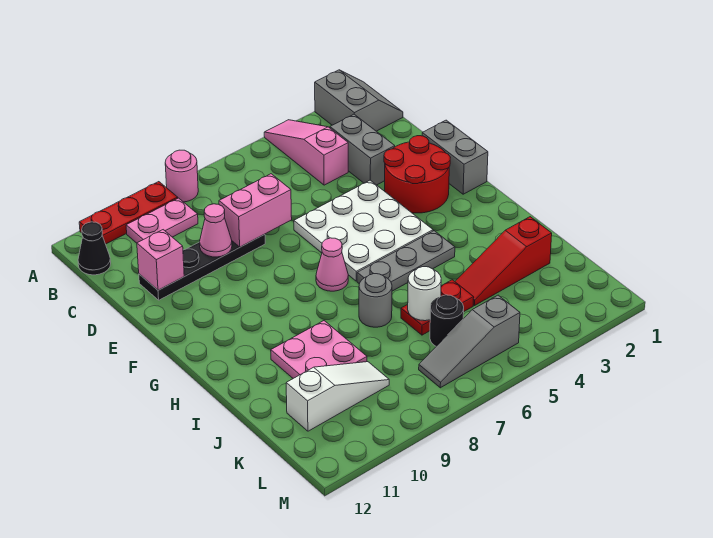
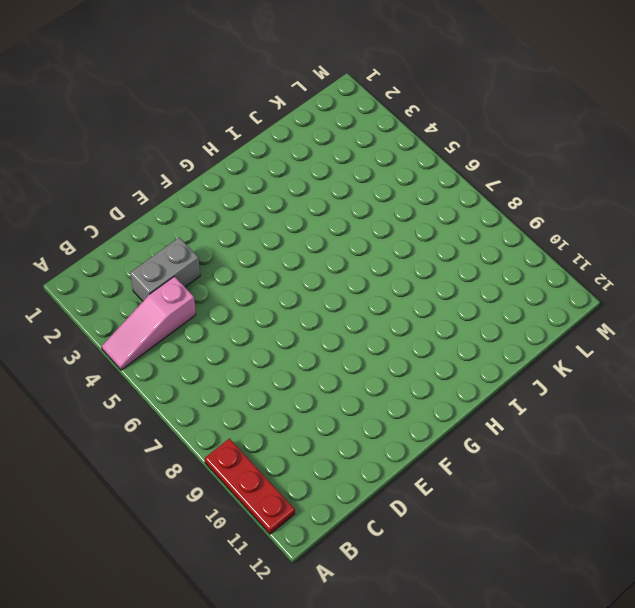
none -> grey 2x2 slope [315,70,403,131]
none -> pink 1x1 round brick [165,150,198,202]
none -> pink 1x2 plate [126,198,198,243]

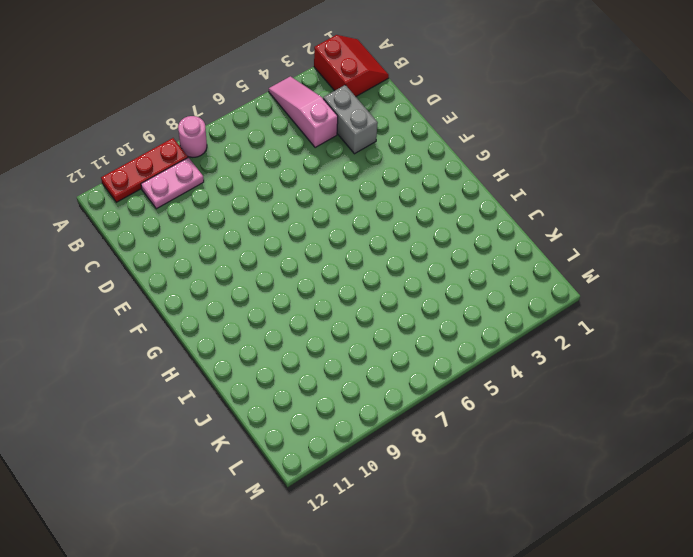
red 2x2 slope [314,35,389,96] -> grey 2x2 slope [315,70,403,131]
none -> black 1x1 cone [78,222,111,275]
none -> black 1x4 plate [139,234,265,300]
none -> grey 1x2 brick [422,120,488,194]

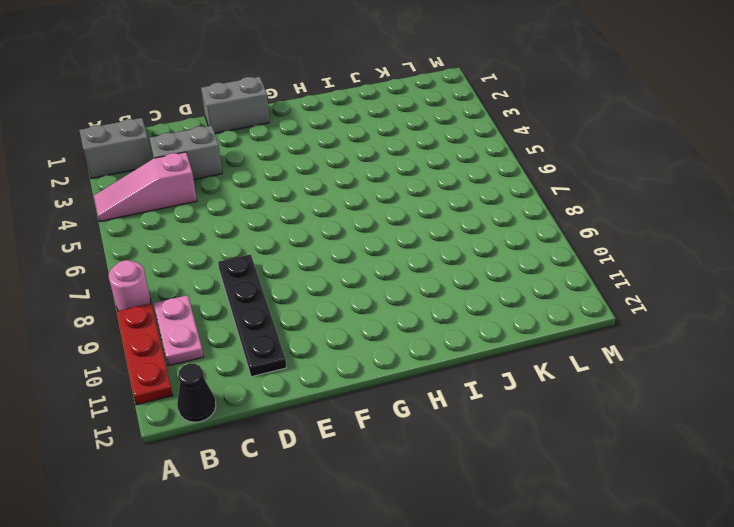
none -> red 2x2 round brick [384,136,450,213]
none -> white 3x3 plate [294,180,433,281]
none -> pink 1x1 cone [316,238,348,291]

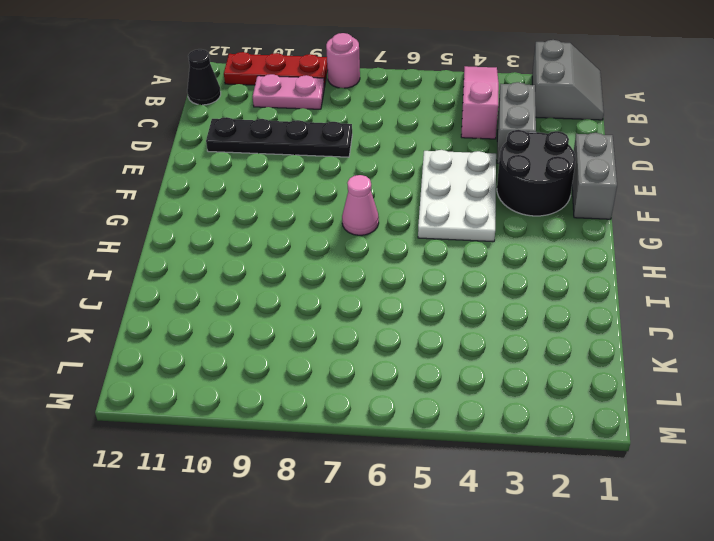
black 2x2 round brick [497,130,576,216] -> red 2x2 round brick [384,136,450,213]
white 2x3 plate [418,150,496,242] -> white 3x3 plate [294,180,433,281]
none -> grey 1x3 plate [357,231,455,291]
none -> grey 1x1 round brick [359,274,392,327]
none -> pink 2x2 plate [271,321,367,378]

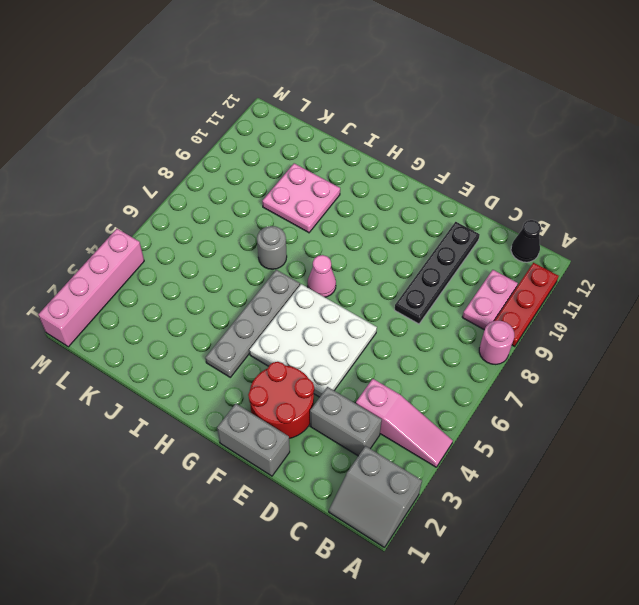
grey 1x4 plate [205,270,300,377] -> grey 1x3 plate [357,231,455,291]
pink 1x4 brick [38,229,144,347] -> none
none -> red 1x3 slope [455,217,552,306]
none -> red 1x2 plate [401,280,474,335]
none -> black 1x1 round brick [430,295,464,346]

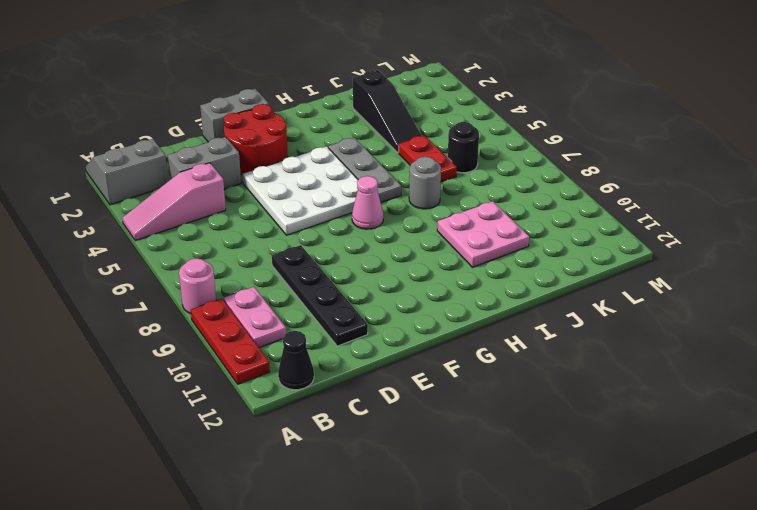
black 1x3 slope [353,70,422,153] -> red 1x3 slope [455,217,552,306]
none -> white 1x3 slope [286,362,389,431]
none -> grey 1x3 slope [419,295,520,388]
none -> pink 1x2 brick [219,174,292,247]

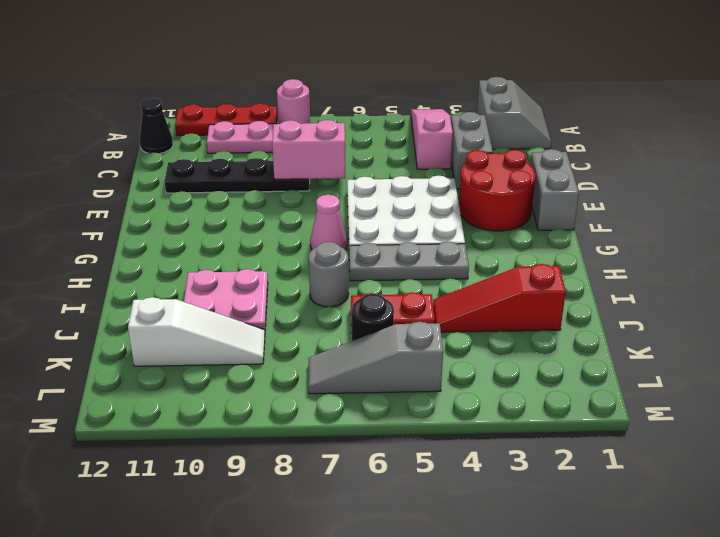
none -> pink 1x1 cone [200,204,232,257]
none -> pink 1x1 brick [137,230,184,290]
none -> white 1x1 round brick [408,267,441,321]

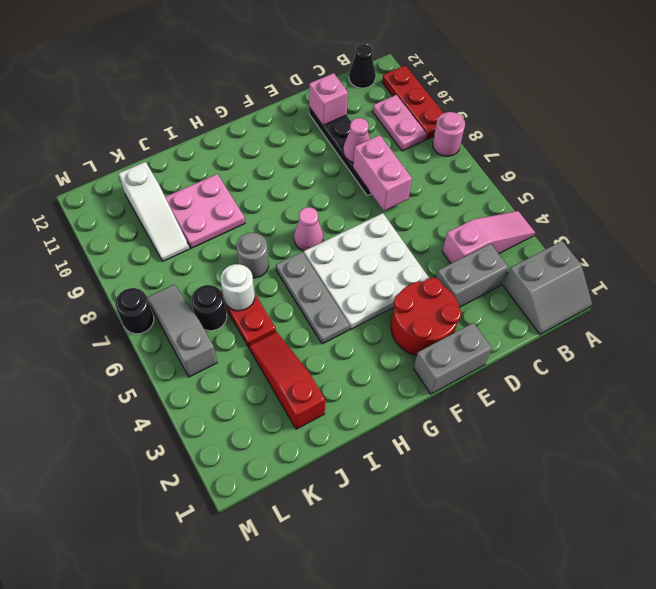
black 1x1 round brick [115,288,154,334] -> none

